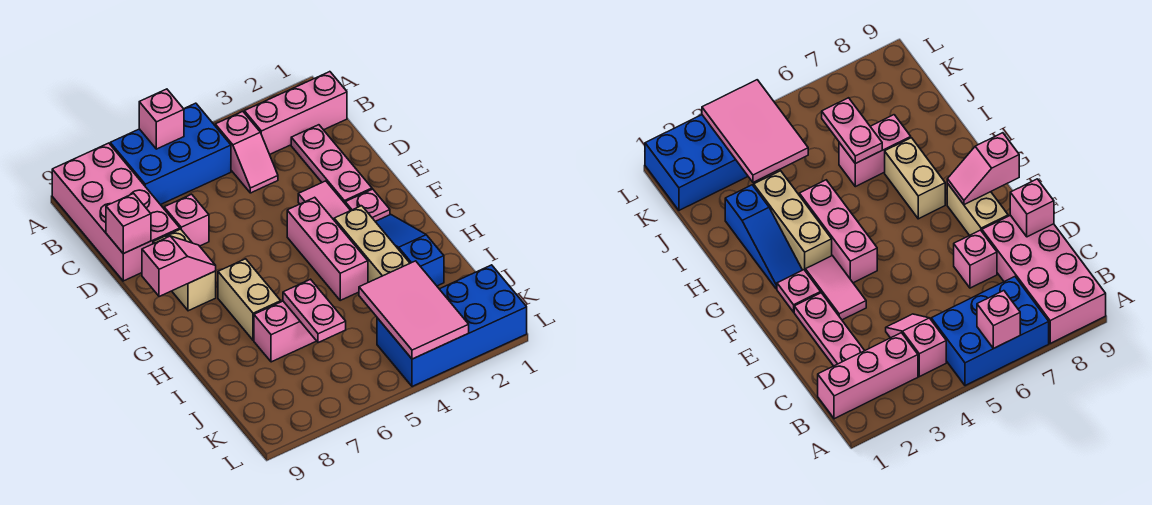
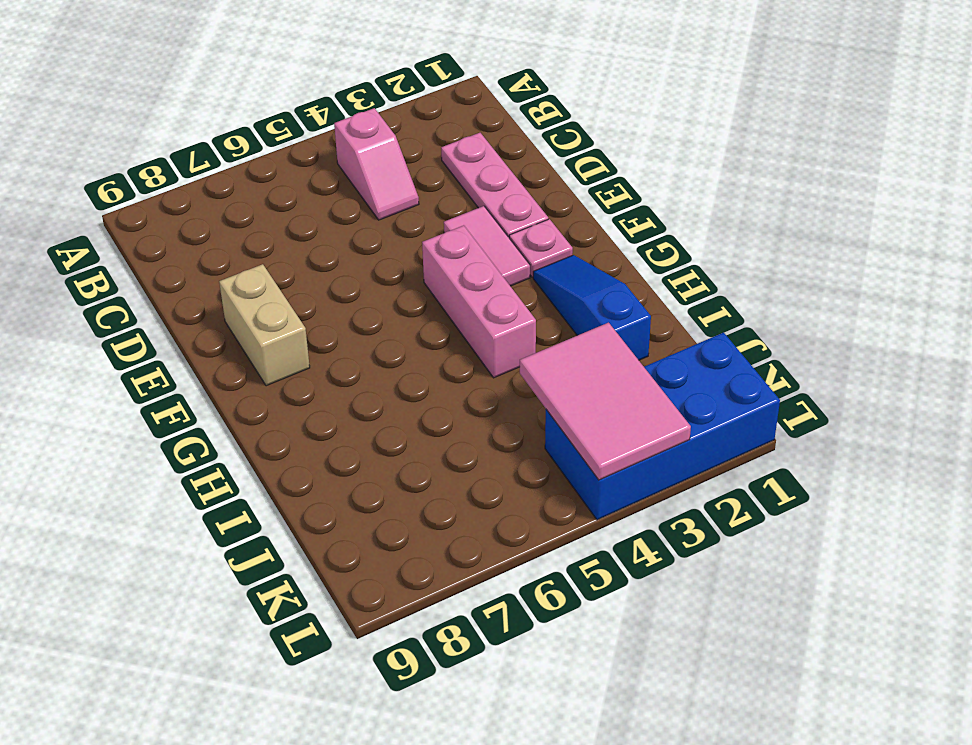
none -> blue 2x3 brick [110,103,231,205]
none -> pink 2x4 brick [52,143,180,281]
none -> pink 1x3 brick [244,72,347,154]

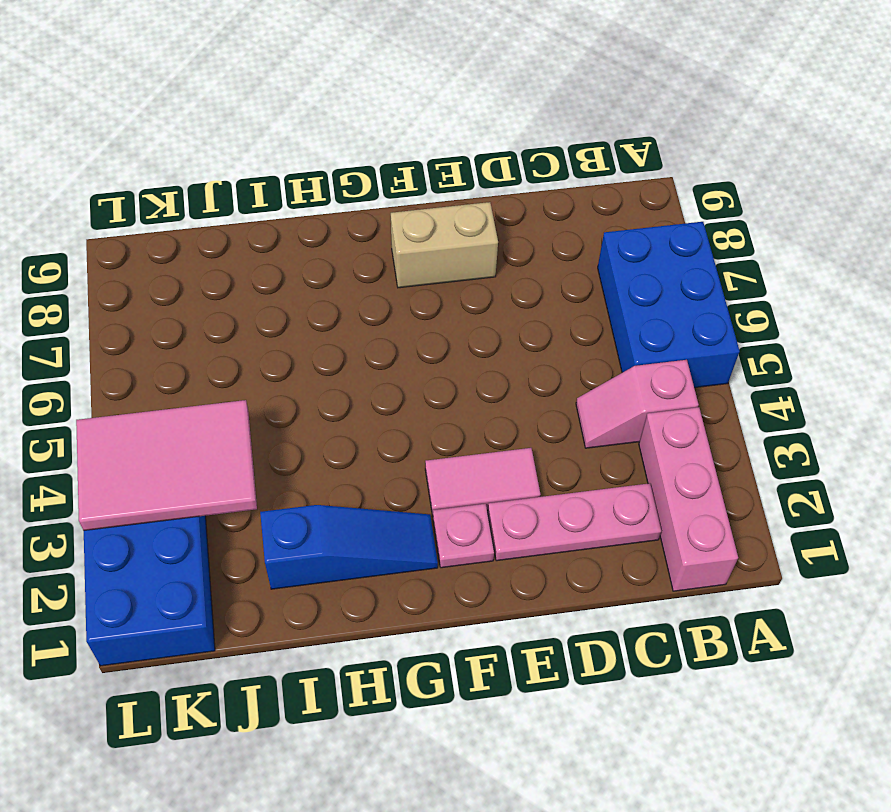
none -> pink 2x4 brick [52,143,180,281]
none -> pink 1x1 brick [164,194,209,246]
none -> pink 1x3 brick [287,197,368,300]

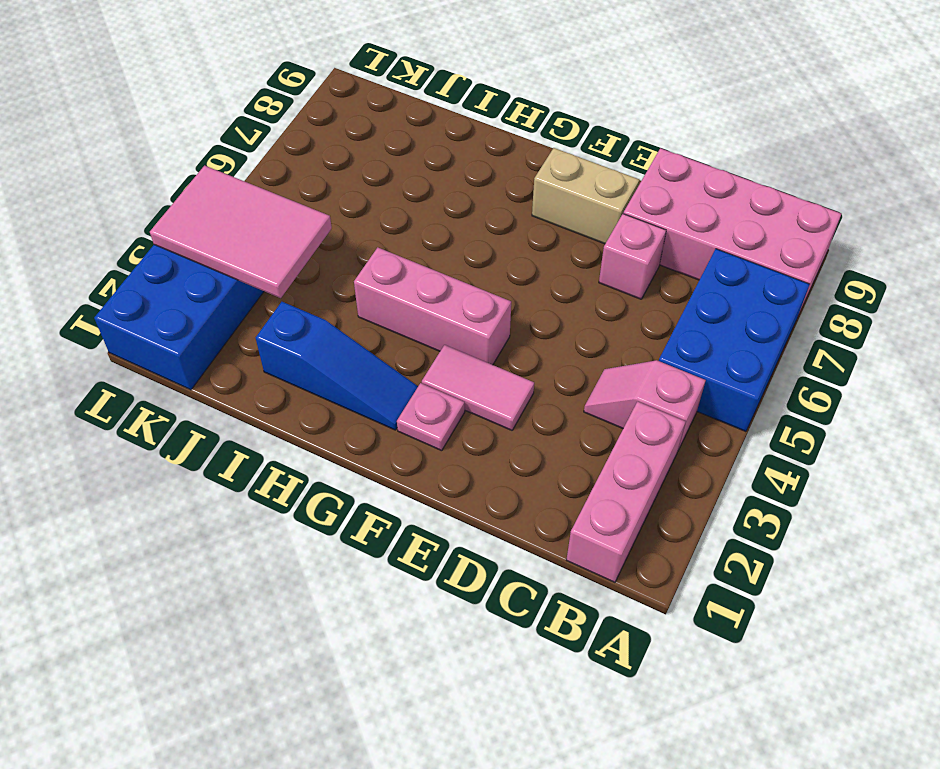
none -> pink 1x3 plate [291,125,372,203]
none -> tan 1x3 brick [334,206,410,282]
none -> tan 1x2 brick [218,259,281,340]

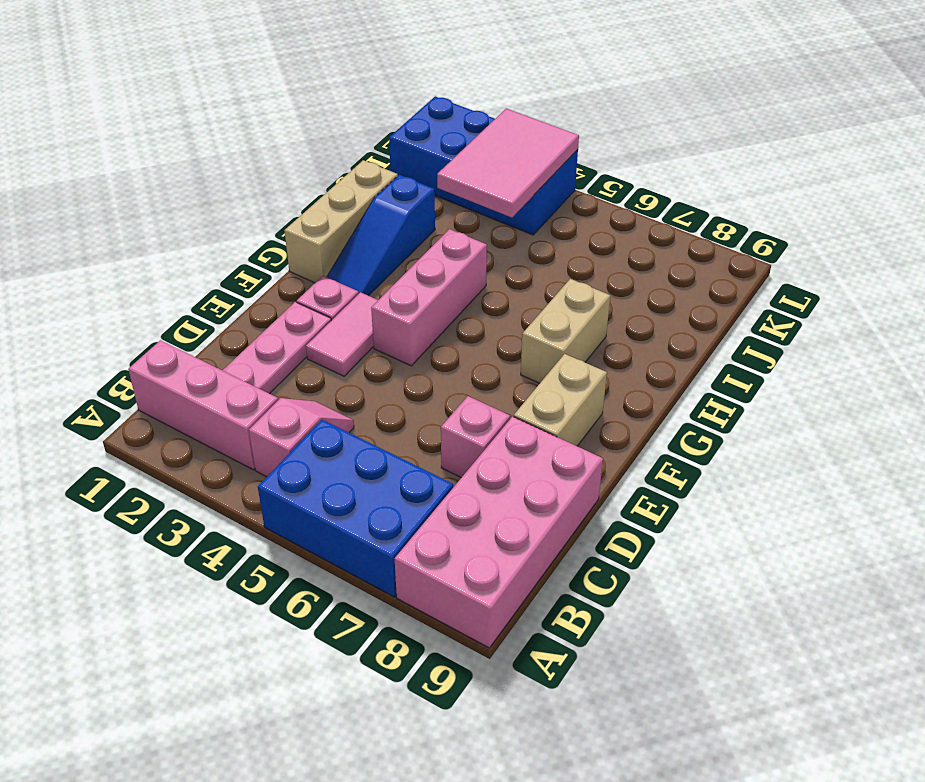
tan 1x3 brick [284,160,398,283] -> tan 1x3 brick moved to [334,206,410,282]
none -> pink 1x2 brick [254,301,316,362]
none -> pink 1x1 brick [139,89,184,149]
none -> pink 1x1 brick [106,193,151,254]

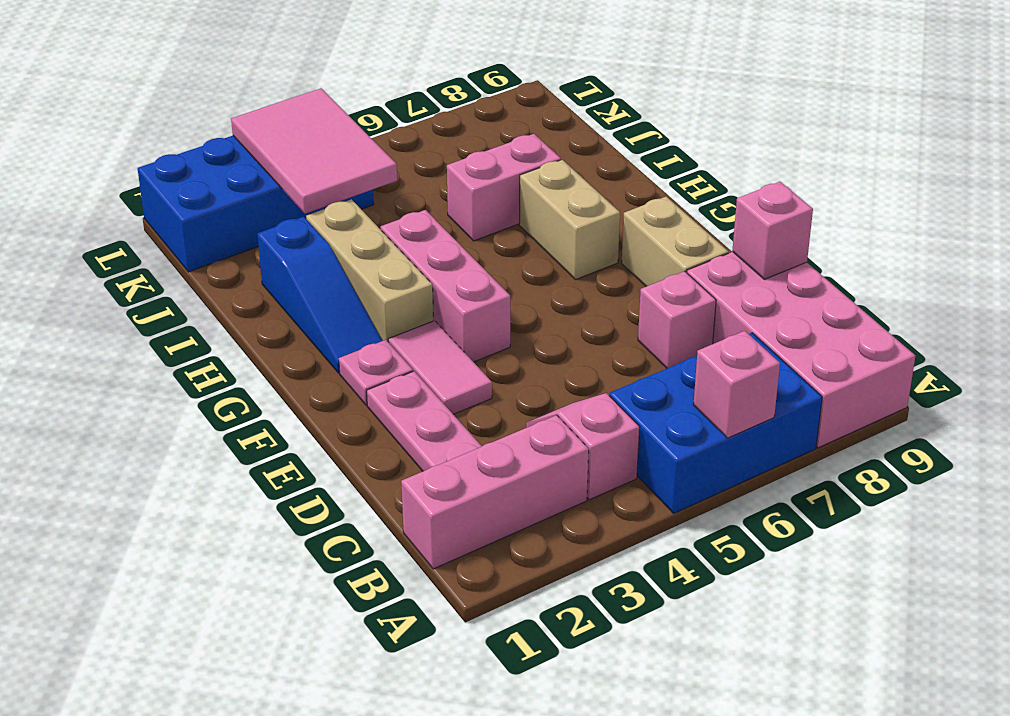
none -> pink 1x2 slope [142,236,216,297]
none -> pink 1x2 plate [283,279,346,343]

